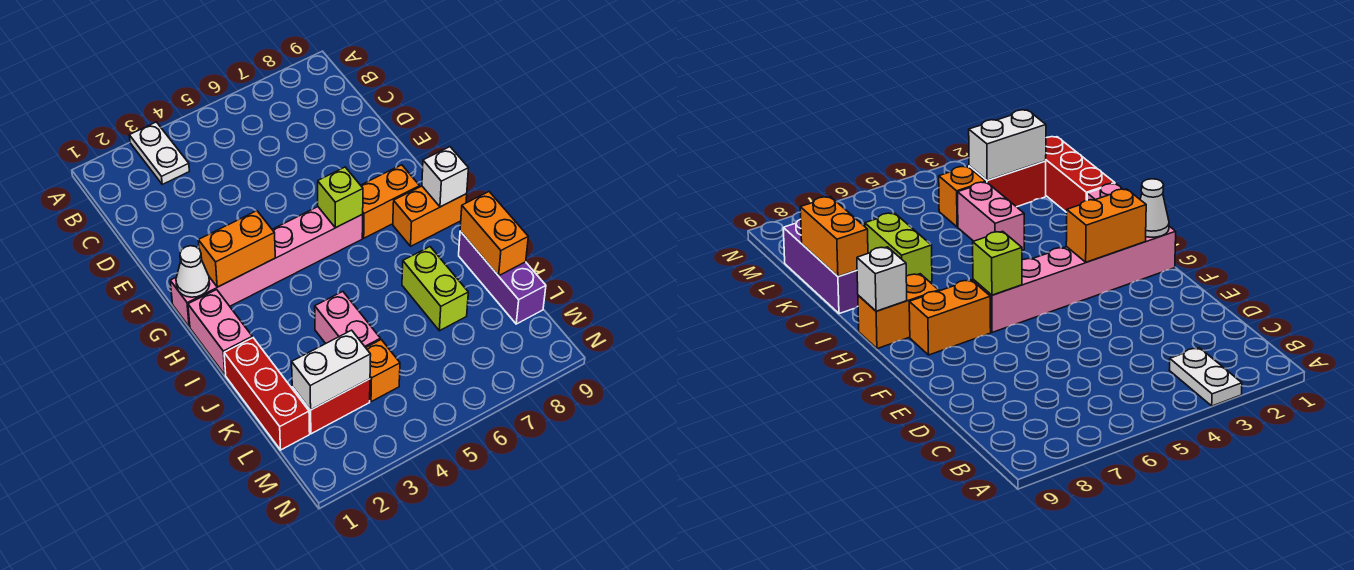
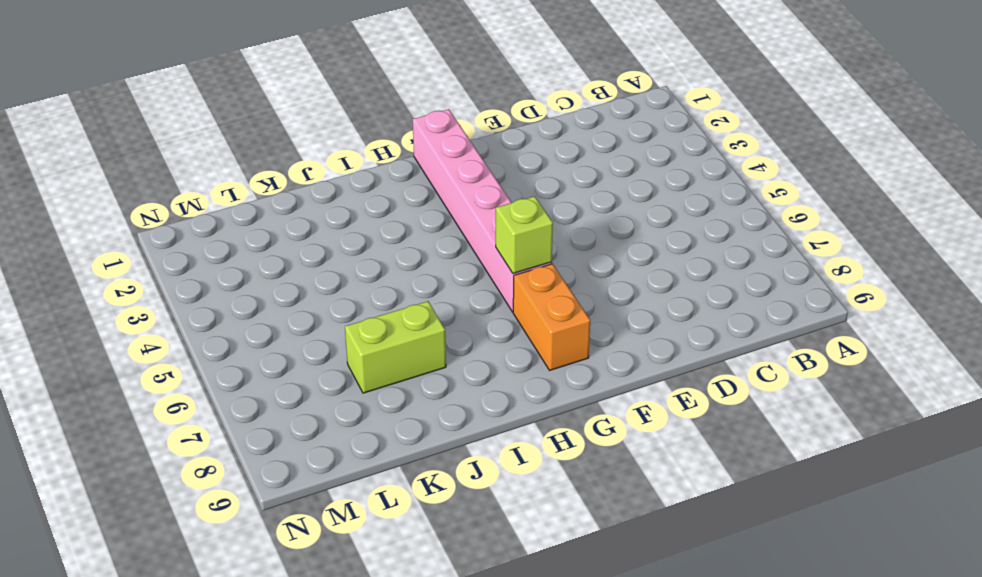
none -> white 1x2 plate [129,122,189,184]
none -> pink 1x2 brick [188,290,252,375]
none -> orange 1x2 brick [393,186,467,246]

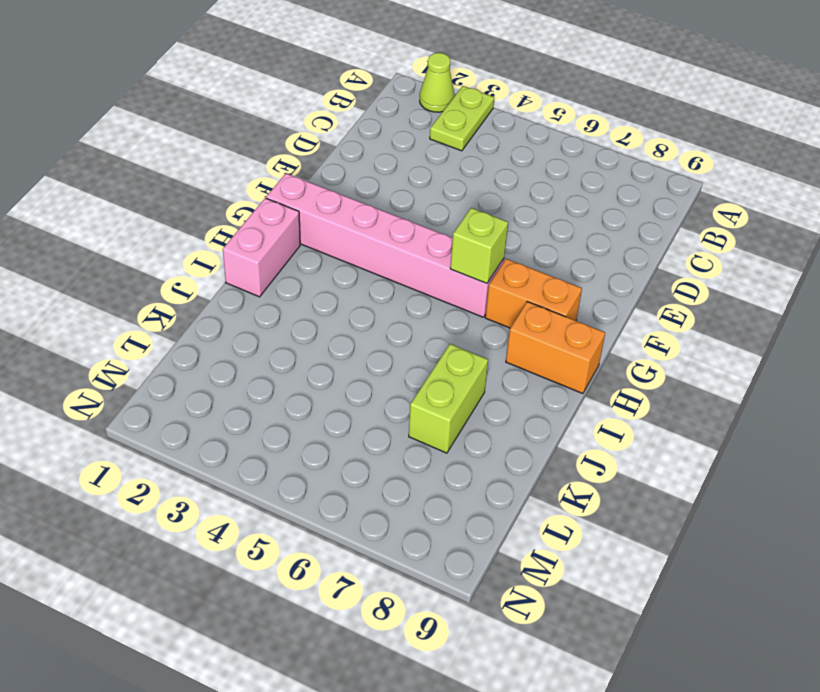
lime 1x1 cone [420,53,454,112] -> none
lime 1x2 plate [430,86,494,151] -> white 1x2 plate [129,122,189,184]
none -> red 1x3 brick [224,338,310,450]
none -> pink 1x2 brick [315,292,380,348]
none -> purple 1x3 brick [459,231,546,324]

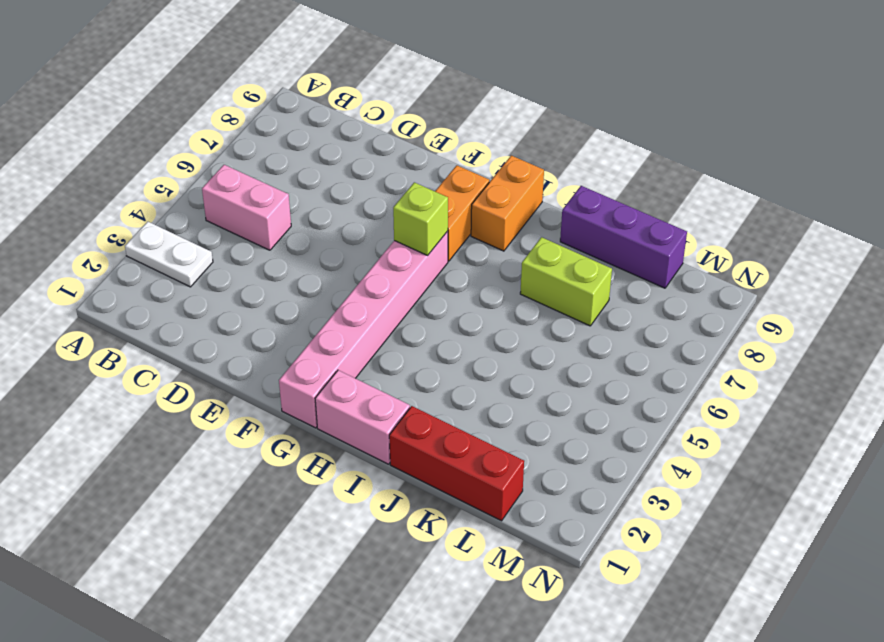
pink 1x2 brick [202,165,291,250] -> pink 1x2 brick moved to [315,292,380,348]
none -> red 1x2 brick [292,379,370,434]
none -> orange 1x1 brick [366,340,400,402]
none -> white 1x1 cone [176,246,210,297]

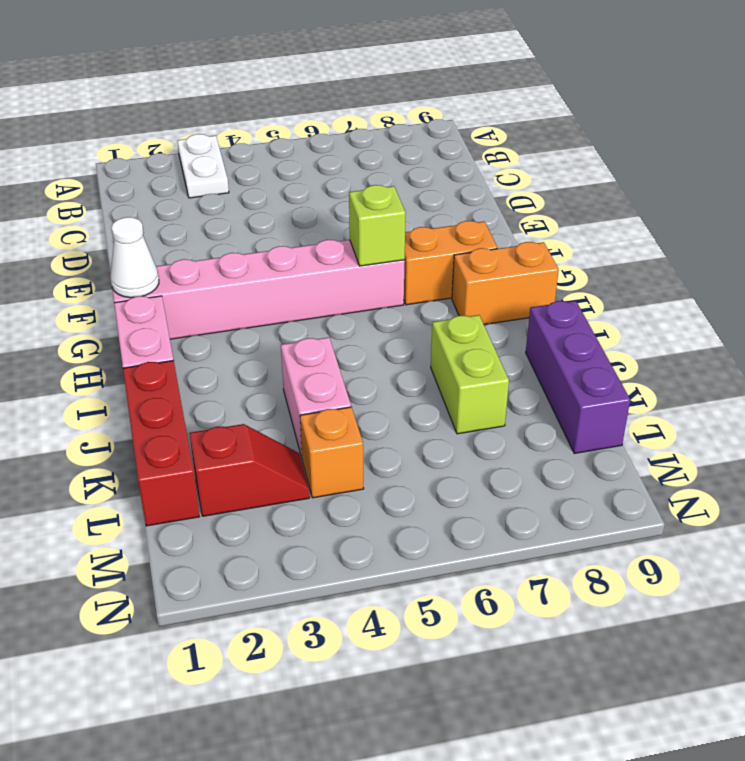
red 1x2 slope [189,424,310,516] -> red 1x2 brick [292,379,370,434]
none -> orange 1x2 brick [198,211,275,287]
none -> white 1x1 brick [422,147,468,207]
none -> orange 1x2 brick [460,192,528,276]

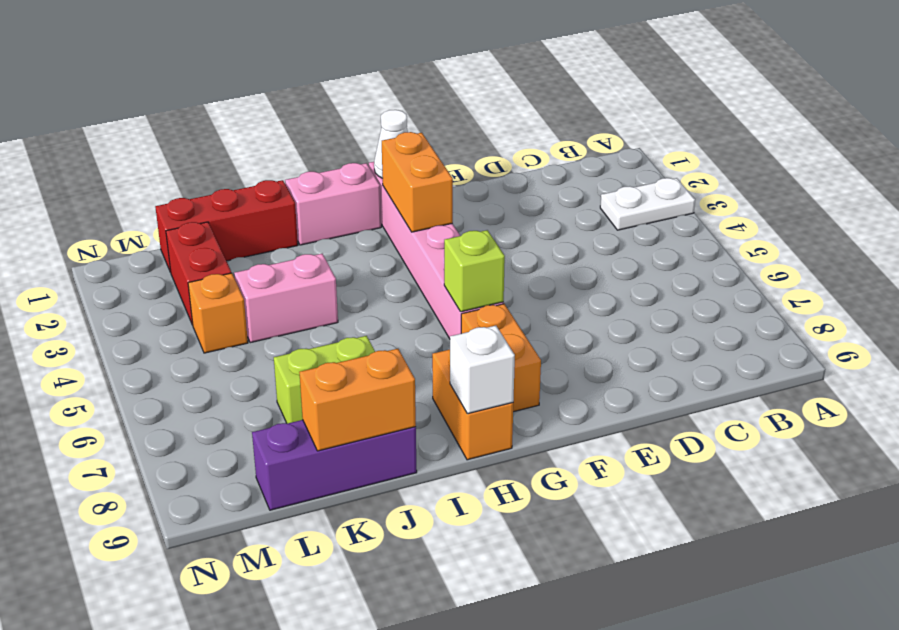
none -> white 1x2 brick [292,330,371,410]

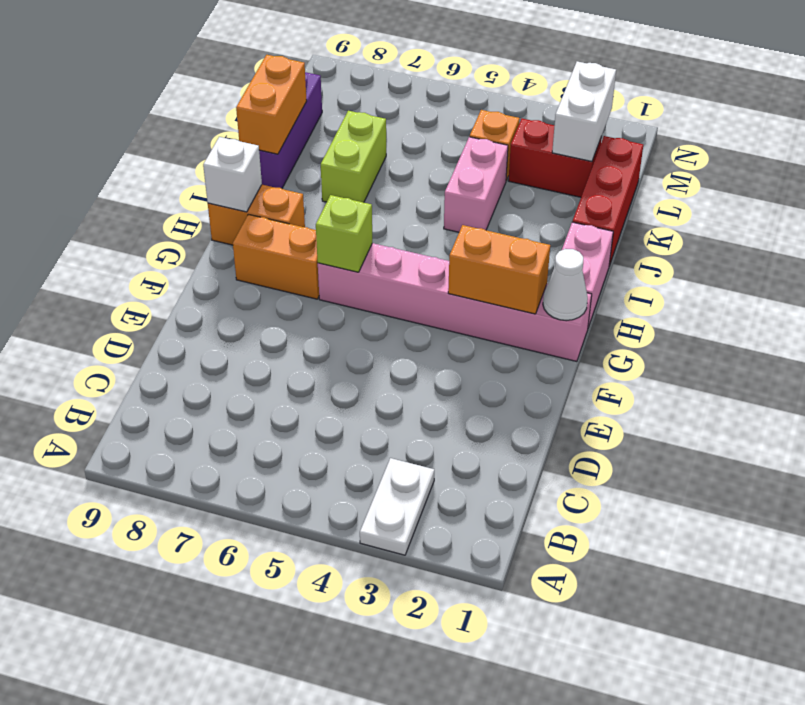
white 1x2 brick [552,61,616,161] -> white 1x2 brick turned to [292,330,371,410]

